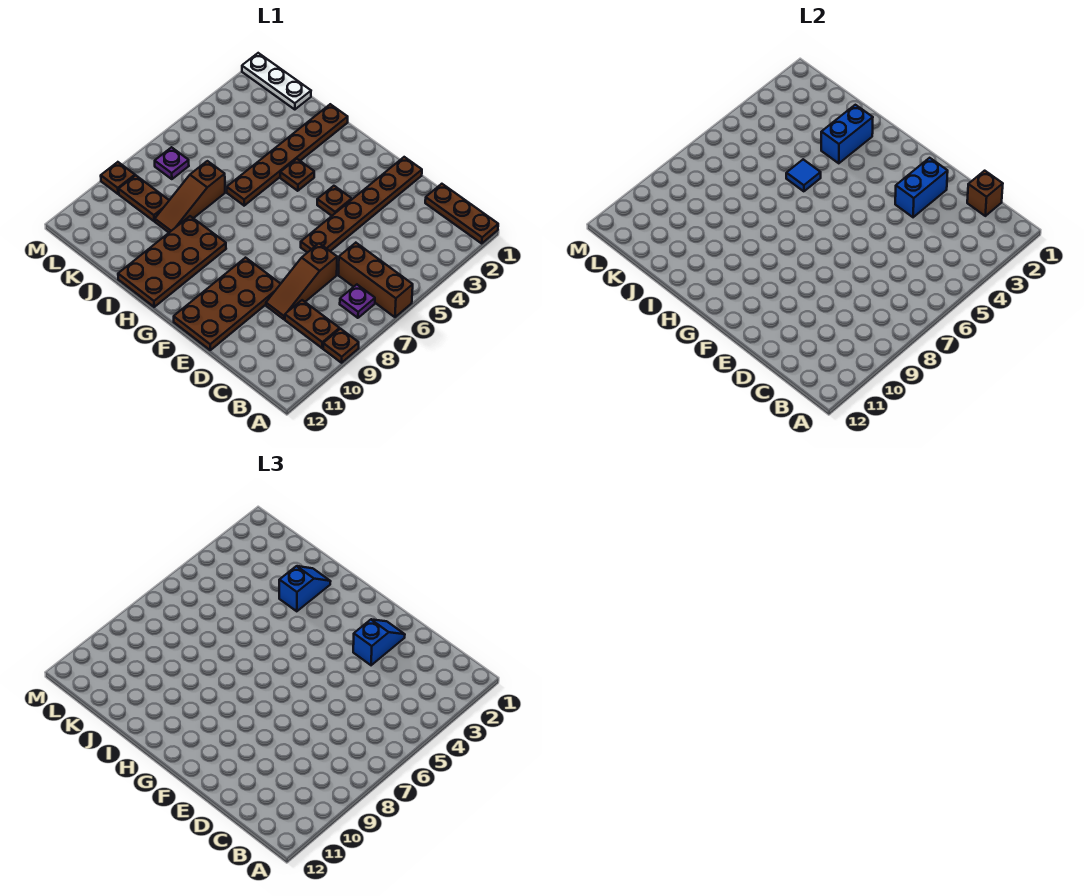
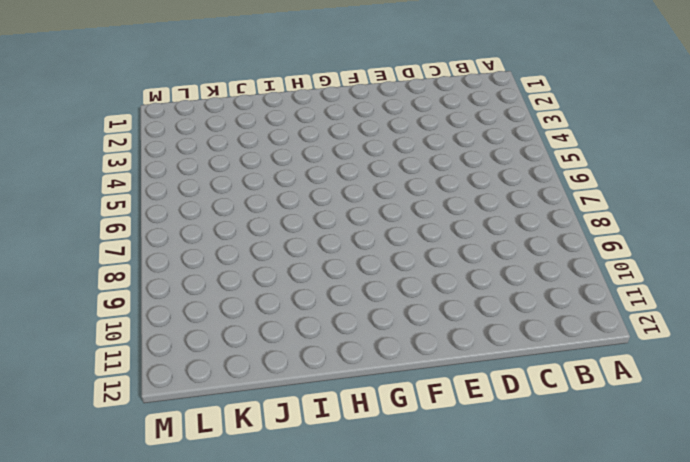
none -> brown 1x3 plate [425,184,498,243]
none -> brown 1x3 brick [338,243,413,317]
none -> brown 1x1 plate [323,329,359,363]

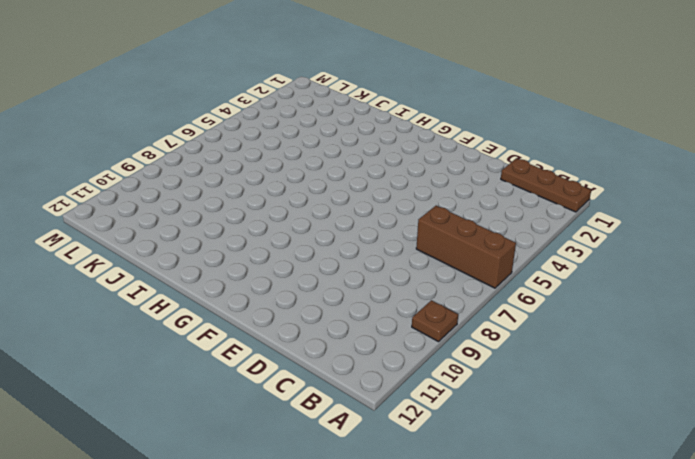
none -> purple 1x1 plate [340,285,375,318]
none -> brown 1x2 plate [285,300,339,348]
none -> brown 1x3 slope [266,243,337,319]

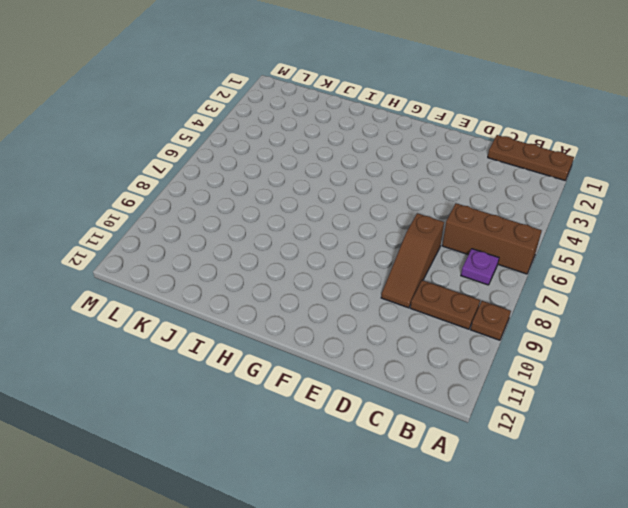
none -> brown 1x6 plate [301,157,422,253]
none -> brown 2x4 plate [174,258,280,350]
none -> brown 1x1 plate [317,186,352,216]

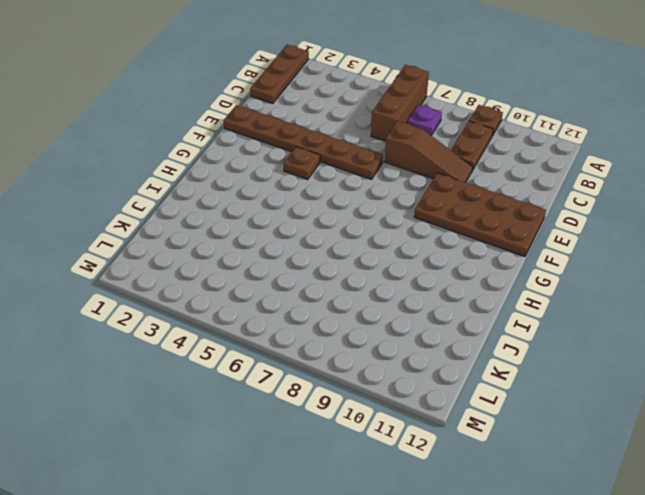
none -> brown 1x1 plate [280,159,314,191]
none -> brown 2x4 plate [118,216,226,307]
none -> brown 1x6 plate [227,104,348,206]

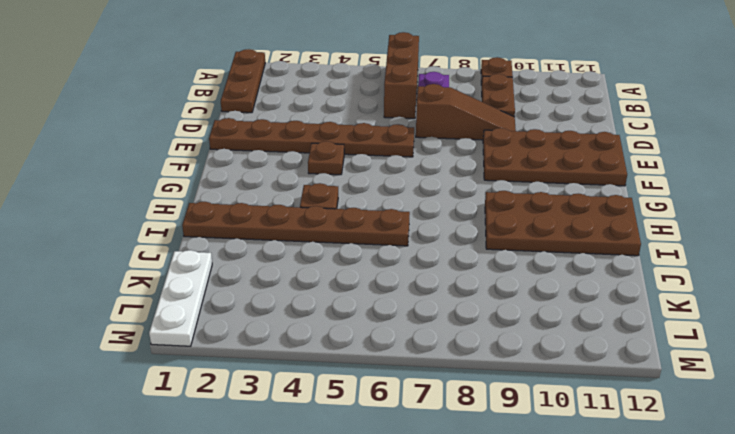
none -> brown 1x3 slope [155,161,225,232]
none -> brown 1x2 plate [119,175,169,221]
none -> purple 1x1 plate [155,147,189,179]

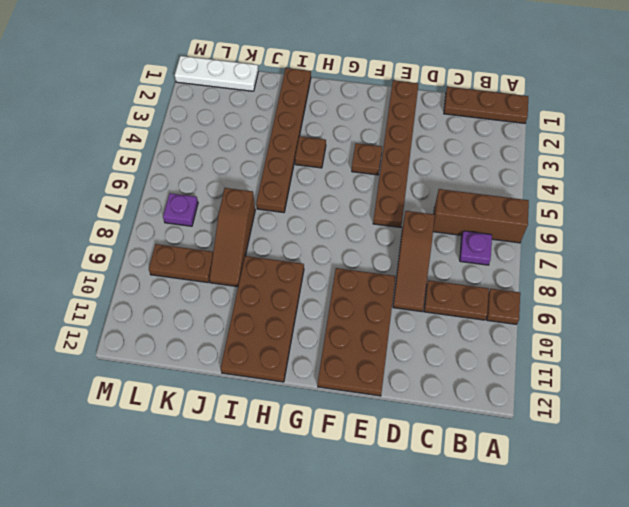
none -> brown 1x1 plate [101,162,135,194]
none -> brown 1x1 brick [967,171,1003,216]
none -> blue 1x2 brick [895,158,948,217]

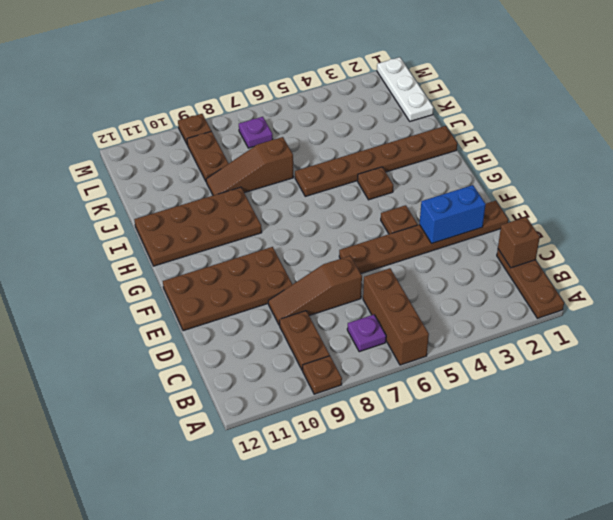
none -> blue 1x2 brick [821,105,873,163]
none -> blue 1x1 tile [786,159,821,191]
none -> blue 1x2 slope [353,619,405,665]

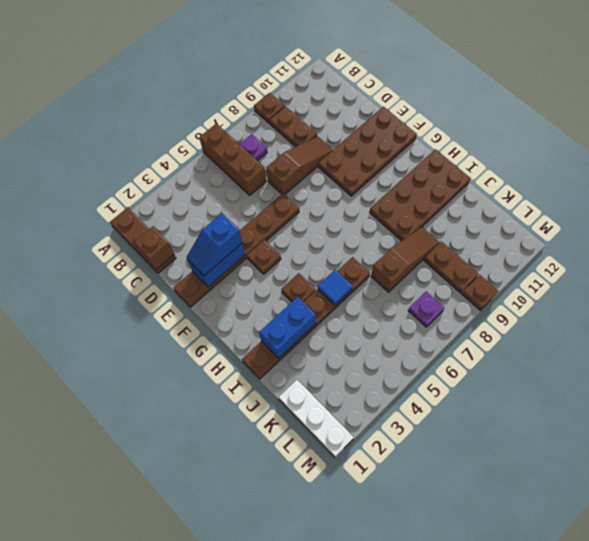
none -> blue 1x2 slope [279,566,331,611]

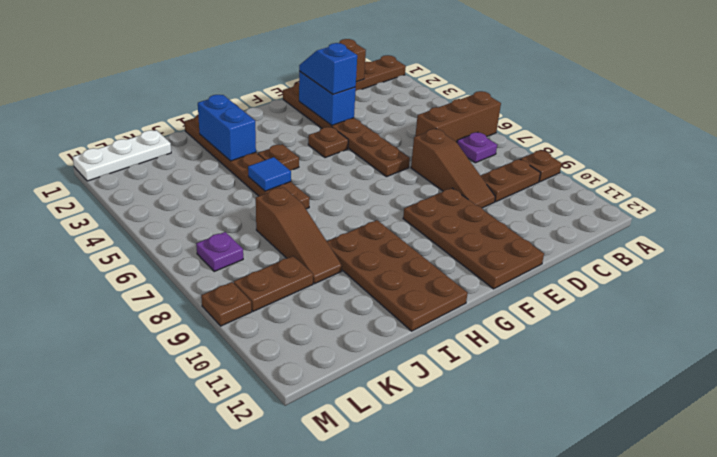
none -> blue 1x2 slope [279,566,331,611]

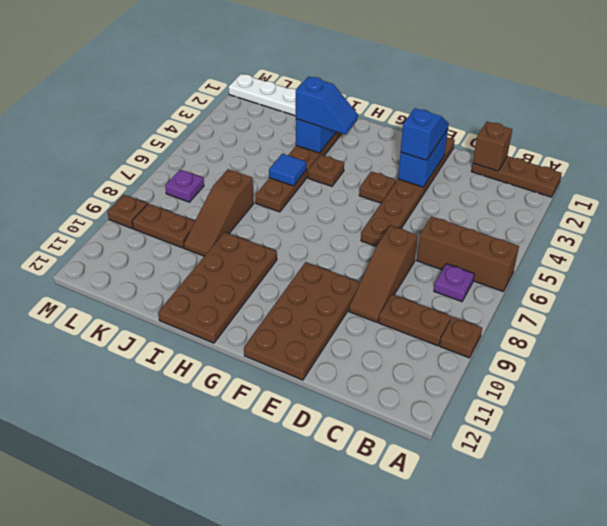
blue 1x2 slope [296,77,358,135] -> blue 1x2 slope turned to [279,566,331,611]

